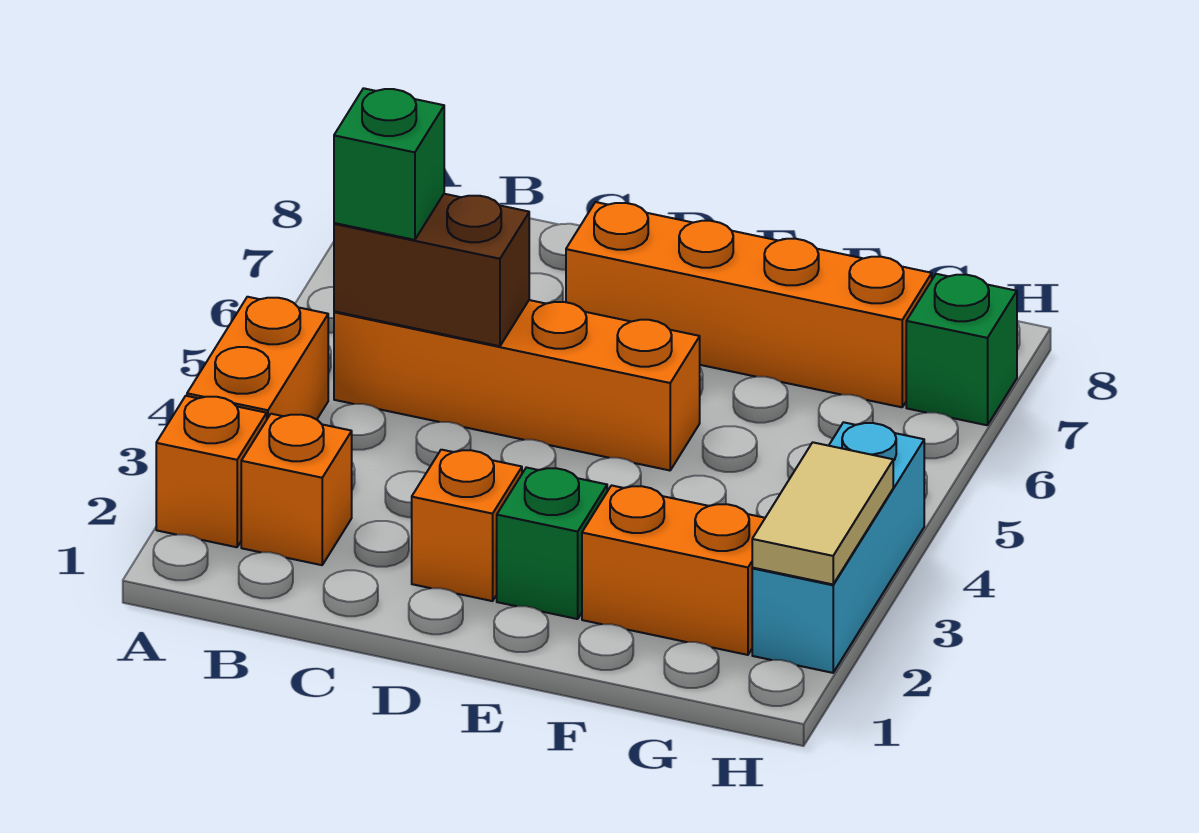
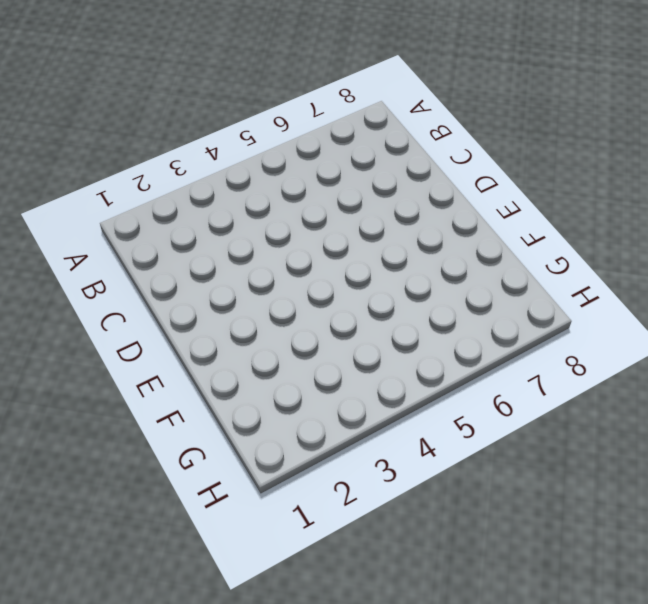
none -> orange 1x1 brick [156,396,267,547]
none -> orange 1x2 brick [187,297,328,420]
none -> orange 1x1 brick [241,414,352,565]

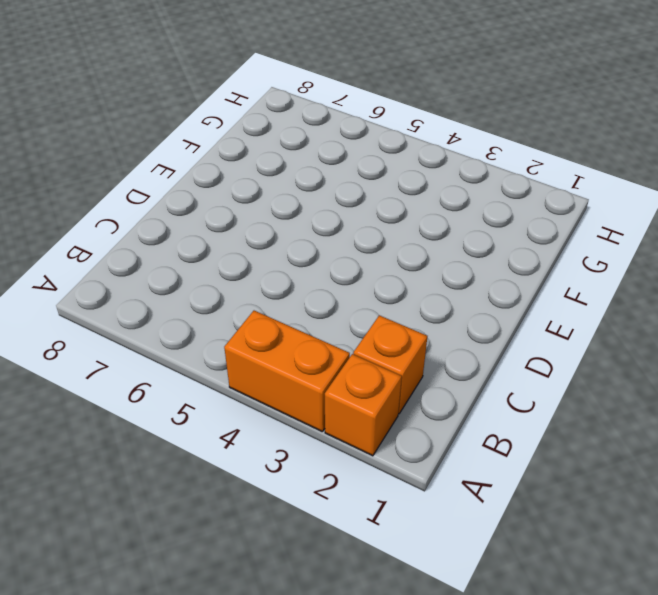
none -> orange 1x4 brick [334,300,700,470]
none -> orange 1x1 brick [412,450,522,601]
none -> orange 1x4 brick [566,202,932,407]

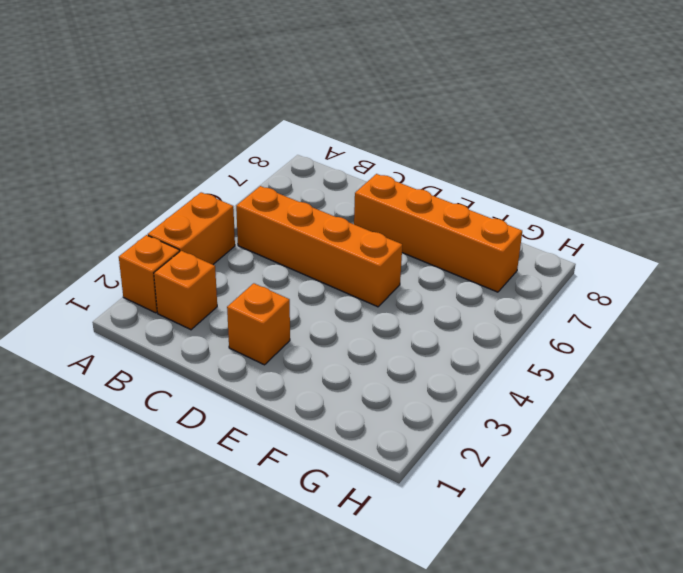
none -> green 1x1 brick [497,467,607,619]
none -> orange 1x2 brick [582,485,765,655]
none -> cyan 1x3 brick [752,422,924,673]

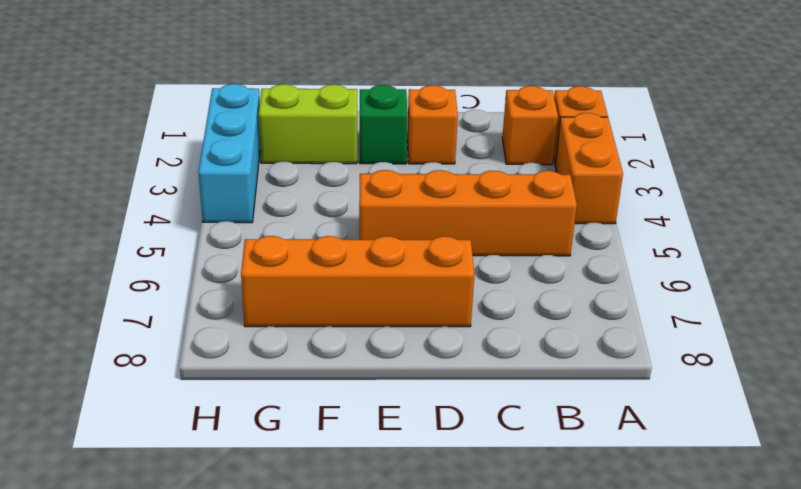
lime 1x2 brick [259,84,357,164] -> orange 1x2 brick [582,485,765,655]
none -> green 1x1 brick [906,274,1017,425]
none -> brown 1x2 brick [334,194,529,346]
none -> tan 1x2 tile [752,442,893,584]

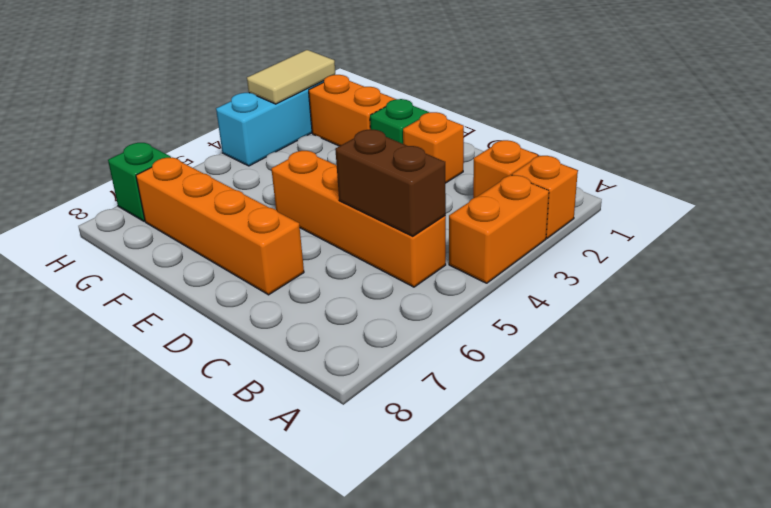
none -> green 1x1 brick [334,88,444,240]

